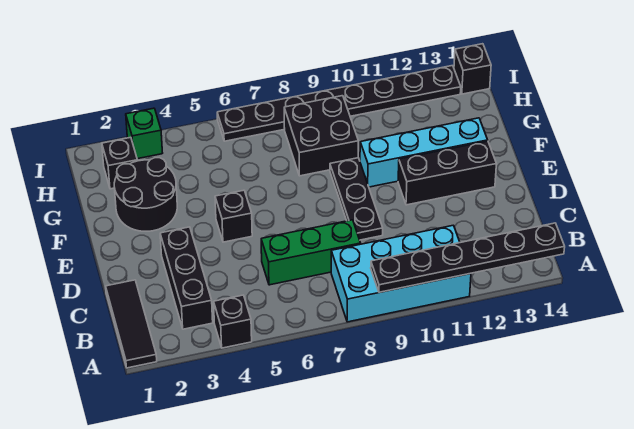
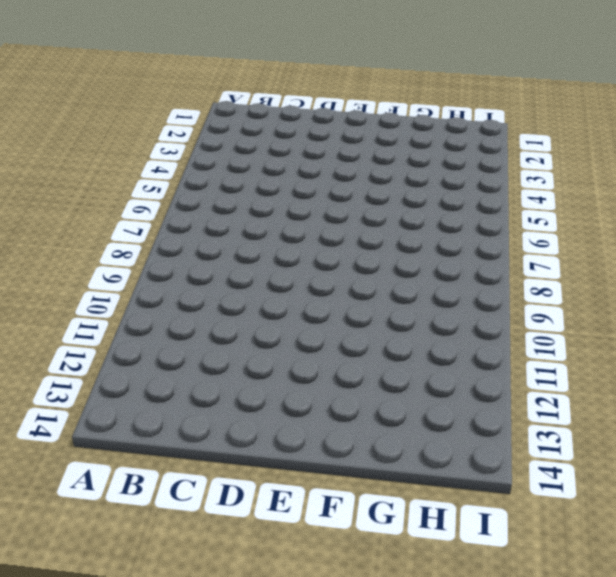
none -> black 1x3 tile [106,280,157,368]
none -> black 1x1 brick [214,295,252,348]
none -> cyan 2x4 brick [331,225,471,322]

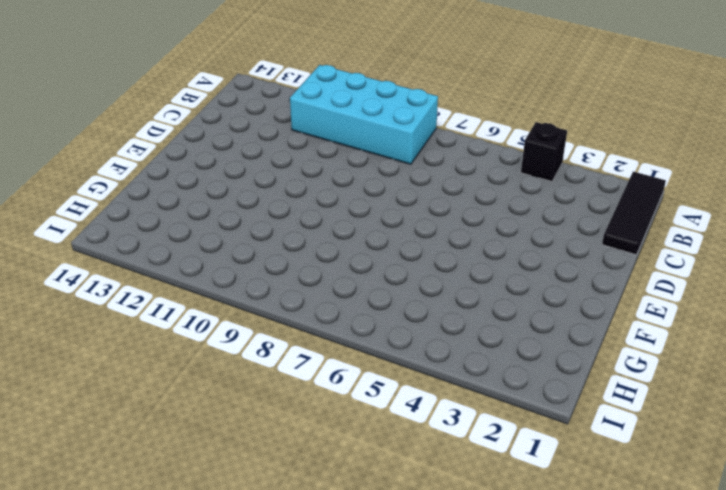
none -> black 1x3 brick [160,227,213,329]
none -> green 1x3 brick [261,220,361,285]
none -> black 1x3 plate [330,158,383,240]

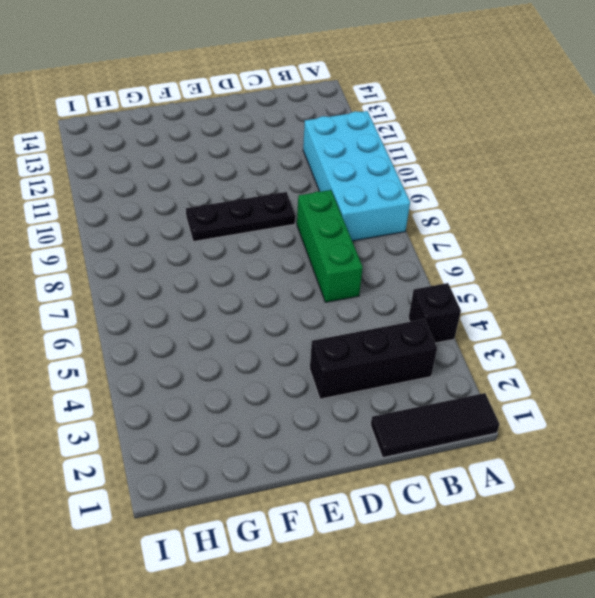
none -> black 1x1 brick [215,190,252,242]
none -> black 1x3 brick [398,141,496,205]
none -> black 2x2 round brick [114,158,177,231]

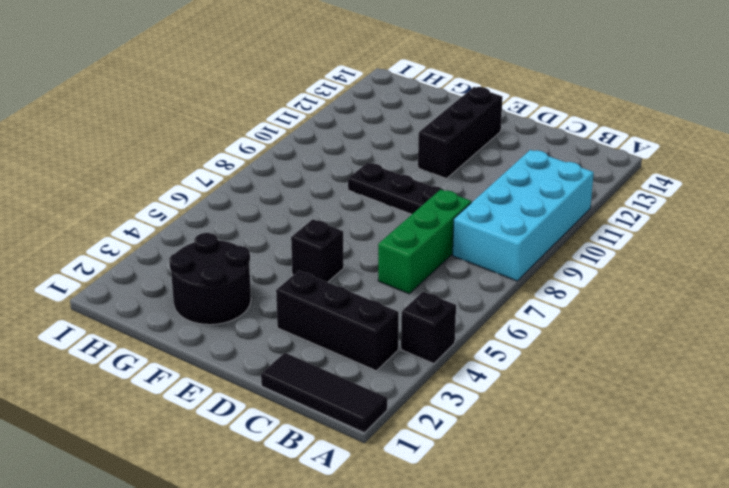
none -> cyan 1x4 brick [360,118,488,187]
none -> black 2x2 brick [284,96,358,176]
none -> black 1x1 brick [102,137,137,189]

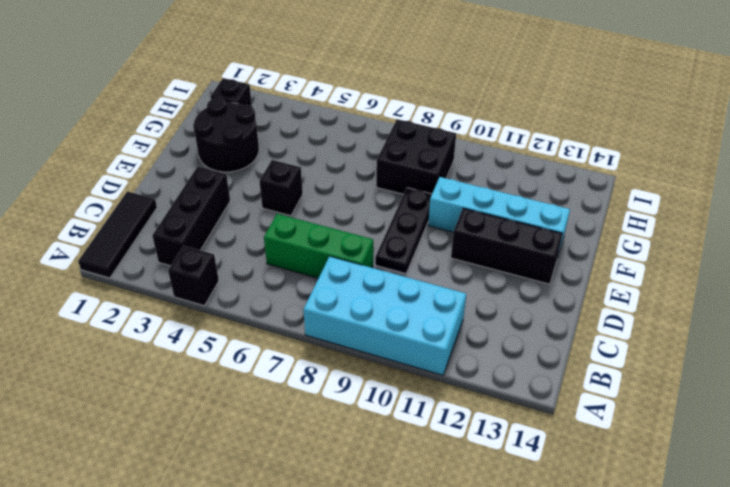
none -> green 1x1 brick [126,108,162,159]
none -> black 1x8 plate [217,66,461,141]
none -> black 1x1 brick [454,44,491,94]

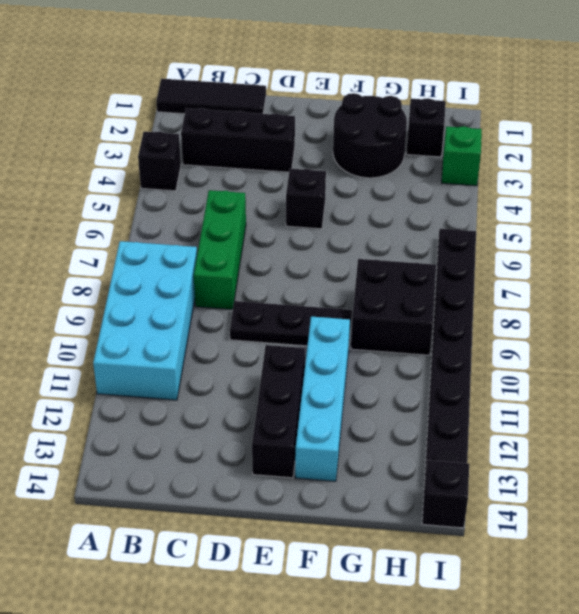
none -> black 1x6 plate [371,223,565,292]

